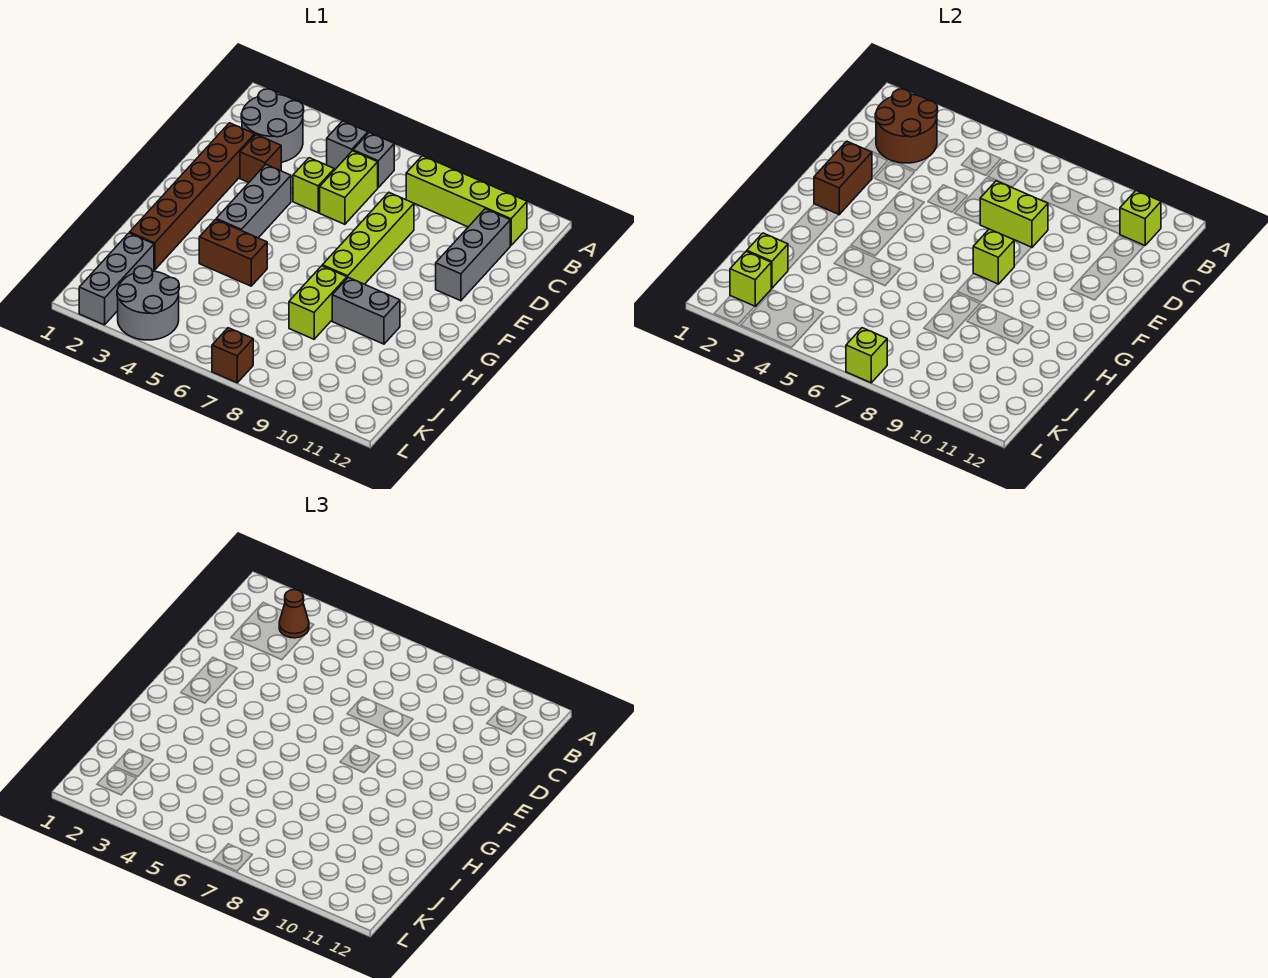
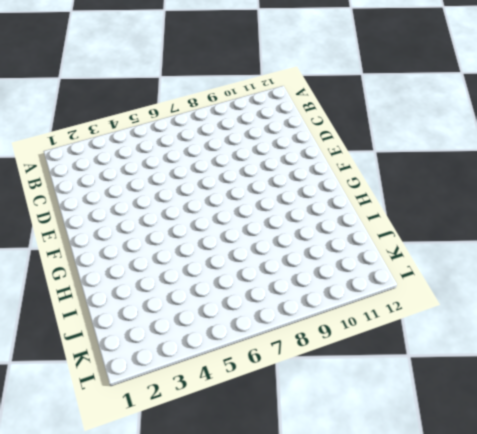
none -> grey 2x2 round brick [241,89,304,162]
none -> grey 1x1 brick [327,121,368,169]
none -> grey 1x1 brick [353,133,394,187]

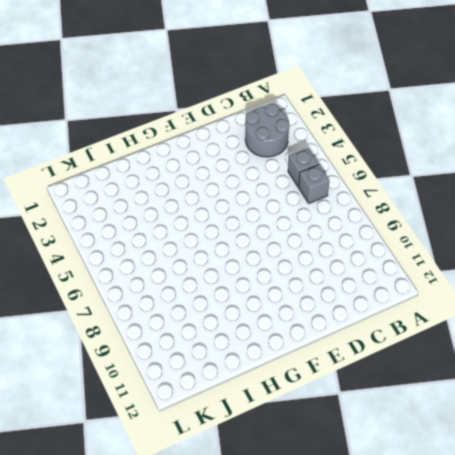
none -> lime 1x4 brick [406,156,527,245]
none -> lime 1x2 brick [320,151,378,224]
none -> grey 1x3 brick [436,209,510,301]

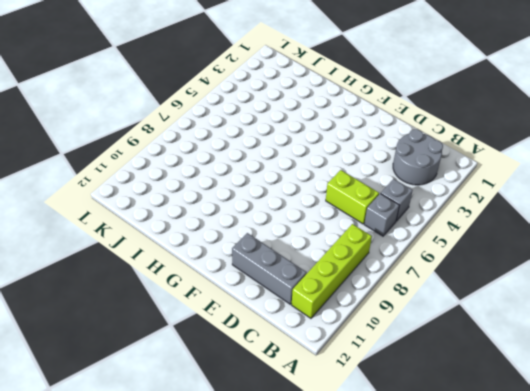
none -> brown 1x6 brick [130,123,255,270]
none -> brown 1x1 brick [240,135,281,182]
none -> lime 1x1 brick [293,158,334,213]

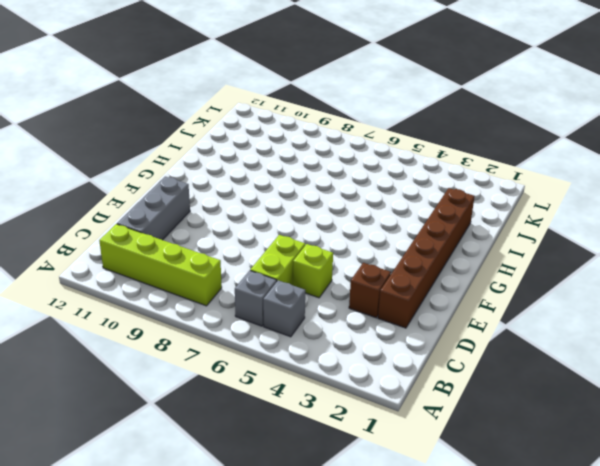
none -> grey 2x2 round brick [241,89,304,162]
none -> lime 1x4 brick [322,193,414,284]
none -> grey 1x3 brick [216,165,291,238]

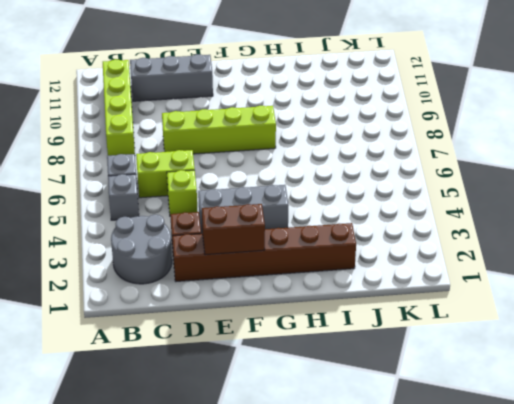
none -> brown 1x2 brick [199,220,267,286]
none -> lime 1x2 brick [289,266,347,339]
none -> grey 1x2 brick [332,277,400,344]

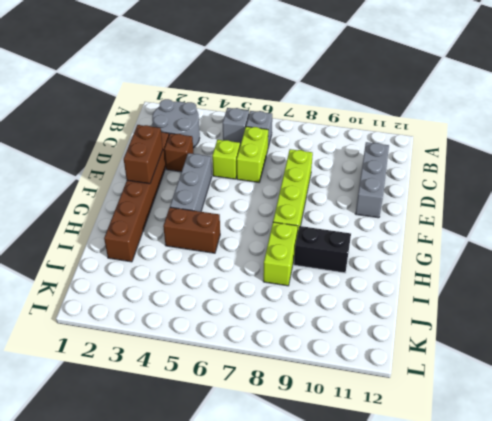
black 1x2 brick [294,226,351,273] -> grey 1x2 brick [332,277,400,344]
none -> lime 1x4 brick [406,156,527,245]
none -> grey 1x3 brick [79,233,154,325]
none -> grey 2x2 round brick [117,266,179,340]

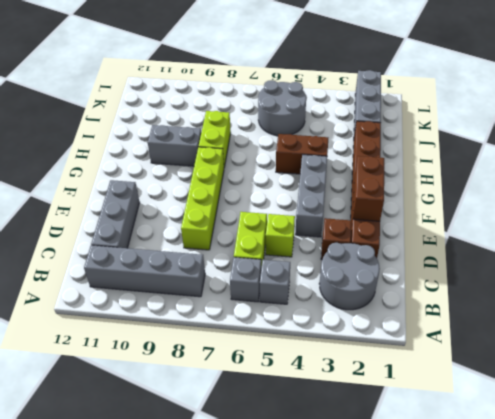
grey 1x4 brick [84,245,205,297] -> lime 1x4 brick [406,156,527,245]
grey 2x2 round brick [258,80,306,136] -> grey 2x2 round brick moved to [117,266,179,340]
none -> brown 1x1 brick [212,328,253,383]
none -> brown 2x2 round brick [875,89,938,163]
none -> lime 1x1 brick [1120,191,1161,245]

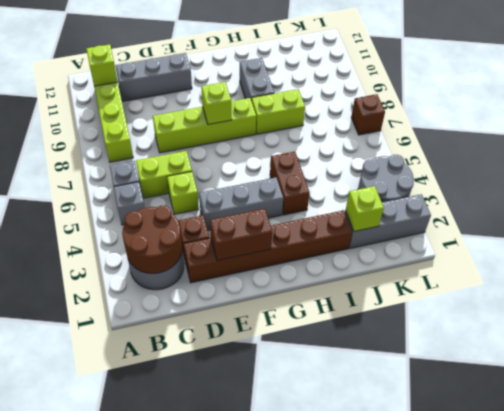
none -> lime 1x2 brick [980,181,1048,248]
none -> lime 1x1 brick [730,251,771,306]
none -> lime 1x1 brick [846,328,887,383]

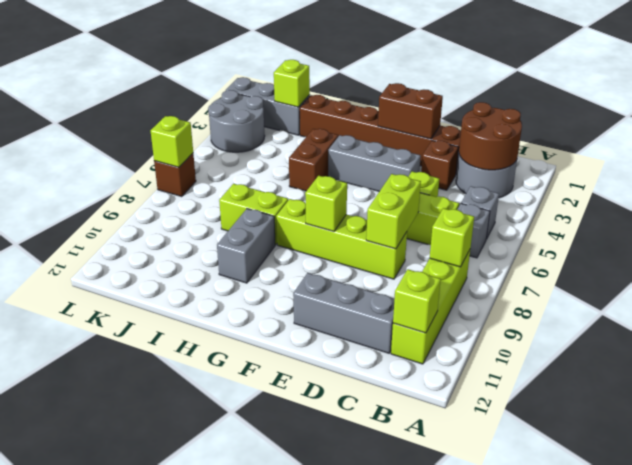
lime 1x1 brick [430,208,474,267] -> lime 1x1 brick moved to [730,251,771,306]
none -> brown 1x1 cone [279,590,309,638]

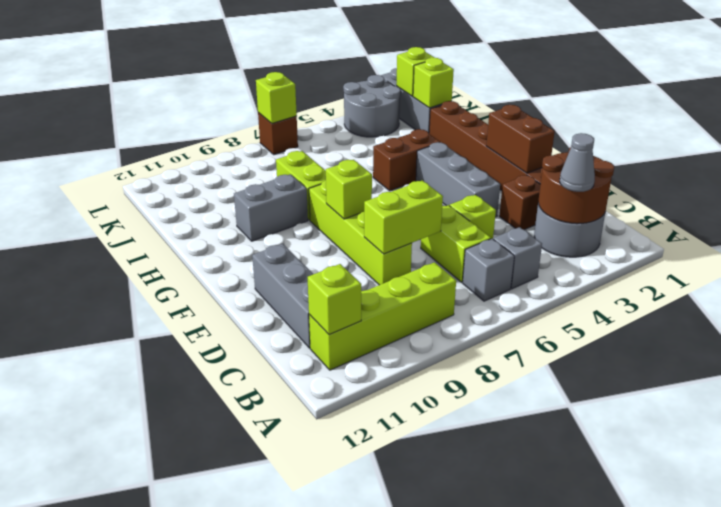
grey 1x1 cone [560,133,595,192] -> brown 1x1 cone [279,590,309,638]

